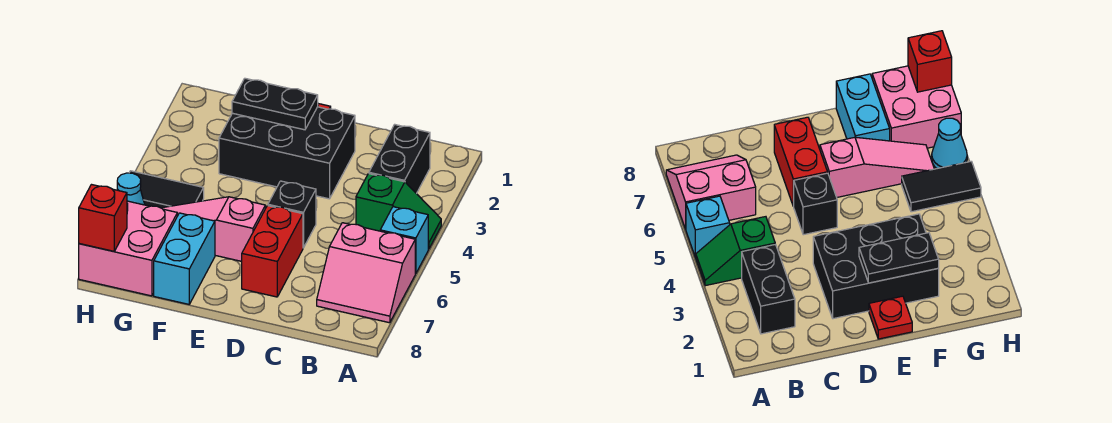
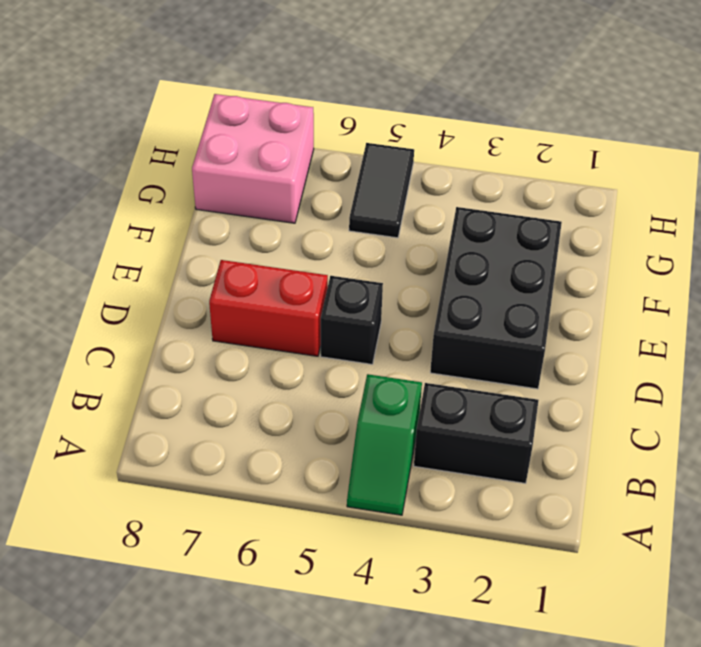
none -> cyan 1x1 brick [380,207,428,274]
none -> pink 2x2 slope [317,223,415,323]
none -> red 1x1 plate [869,296,912,339]

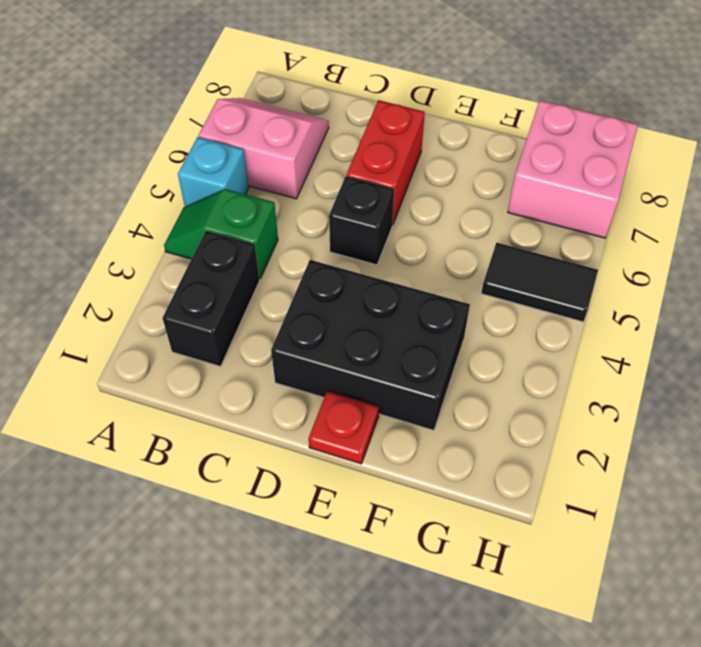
none -> pink 1x3 slope [162,197,265,261]
none -> cyan 1x2 brick [154,213,215,304]
none -> cyan 1x1 cone [117,173,145,205]

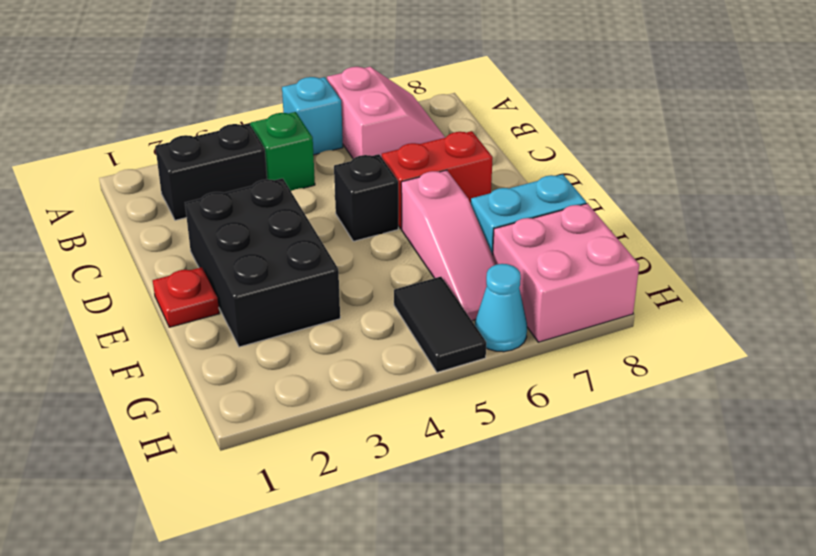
none -> black 1x2 plate [232,78,318,130]
none -> red 1x1 brick [79,185,127,251]

